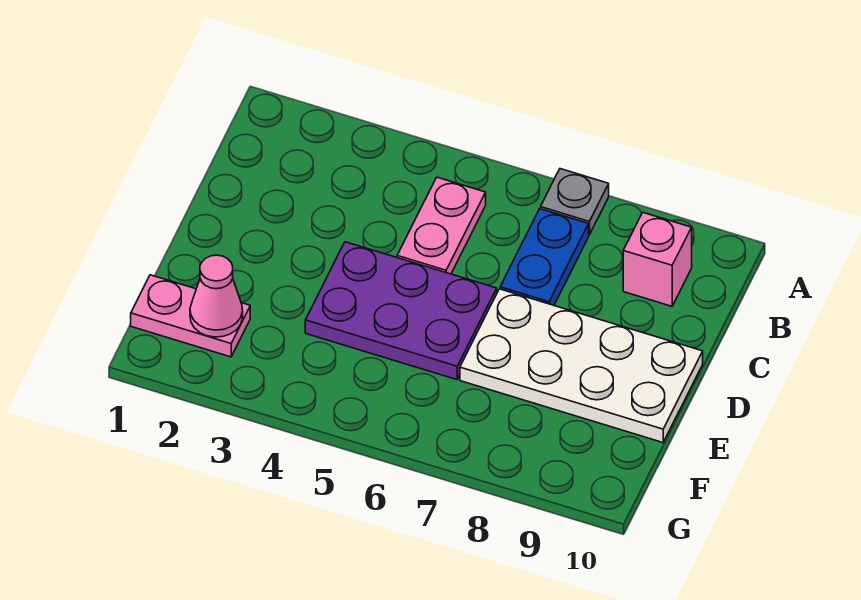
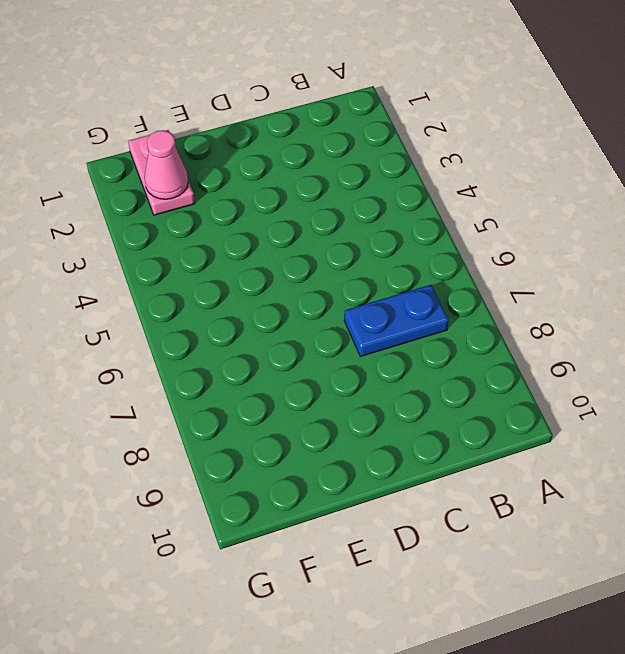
none -> grey 1x1 plate [541,169,609,235]
none -> pink 1x2 plate [397,177,486,274]

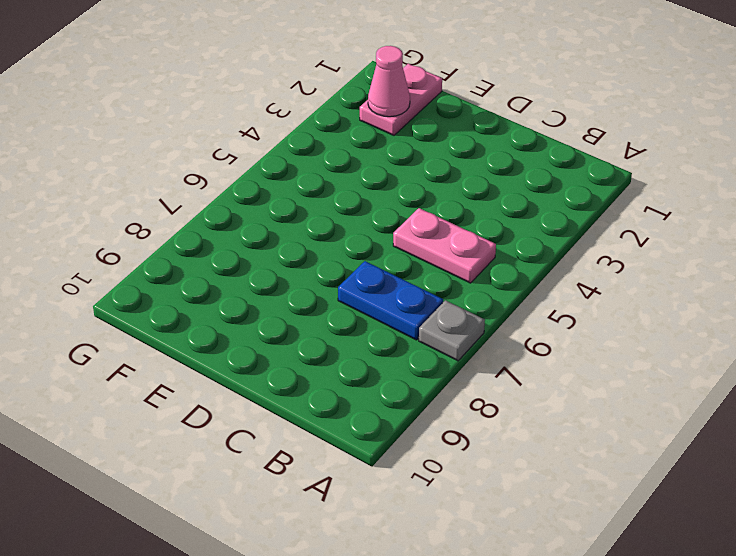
none -> pink 1x1 brick [623,213,692,306]
none -> purple 2x3 plate [305,242,497,380]

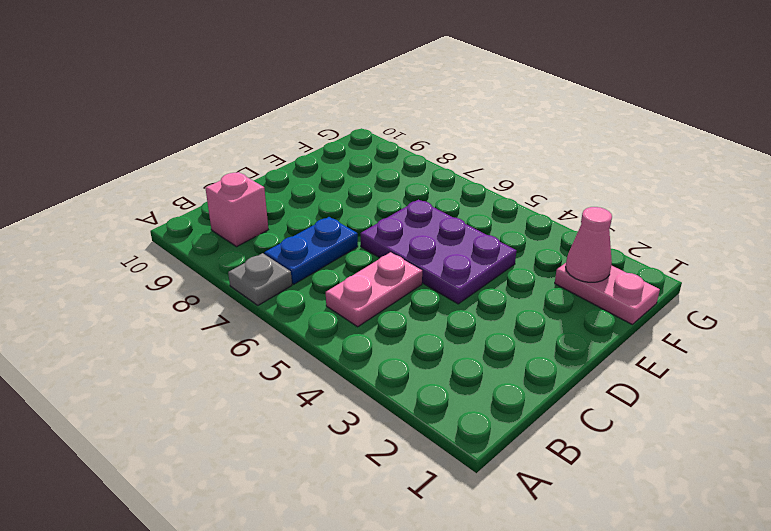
none -> white 2x4 plate [460,289,703,442]

